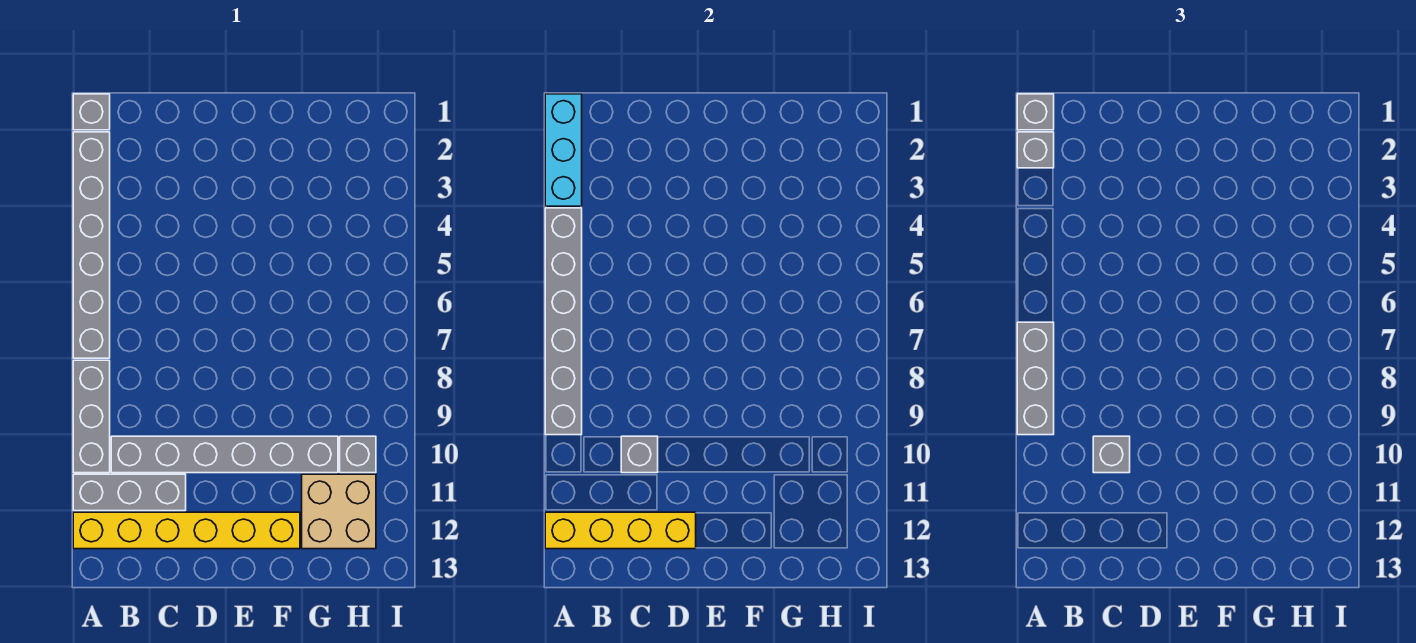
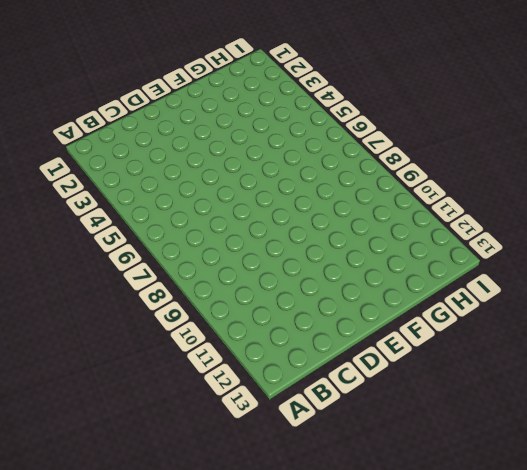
none -> grey 1x1 brick [73,94,110,130]
none -> grey 1x6 brick [73,132,110,358]
none -> grey 1x3 brick [73,360,110,473]

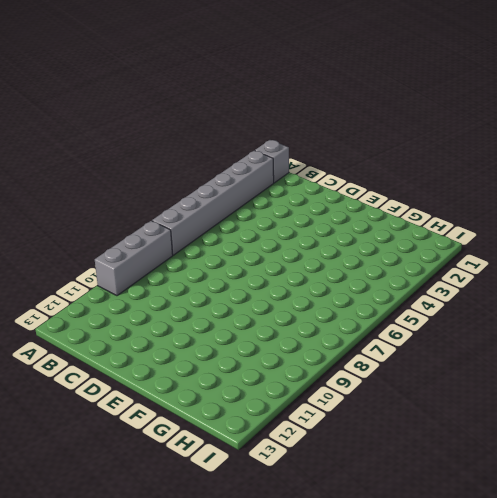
none -> grey 1x3 brick [73,474,186,511]
none -> yellow 1x6 brick [73,512,300,549]
none -> grey 1x6 brick [111,436,338,473]

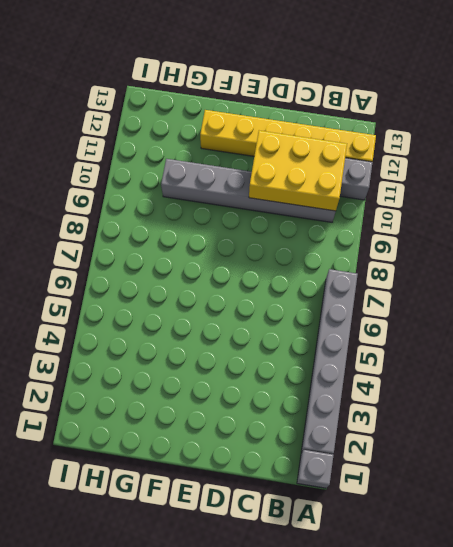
yellow 2x3 brick [249,131,347,211] -> grey 1x1 brick [621,436,658,473]
none -> grey 1x3 brick [73,360,110,473]
none -> tan 2x2 brick [302,474,376,549]
none -> grey 1x1 brick [340,436,376,473]

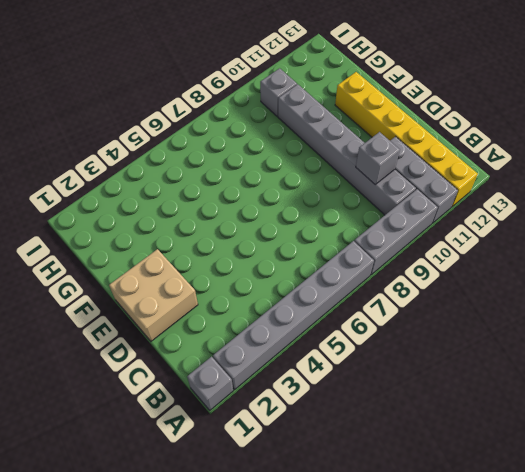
tan 2x2 brick [109,249,198,341] -> tan 2x2 brick moved to [302,474,376,549]
none -> cyan 1x3 brick [545,94,582,206]
none -> grey 1x6 brick [545,208,582,435]
none -> yellow 1x4 brick [545,512,696,549]

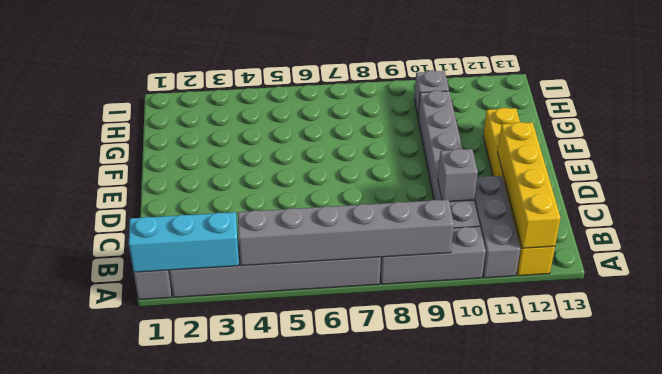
none -> tan 2x2 brick [302,474,376,549]
none -> grey 1x1 brick [1017,94,1054,130]
none -> grey 1x1 brick [1017,132,1054,168]

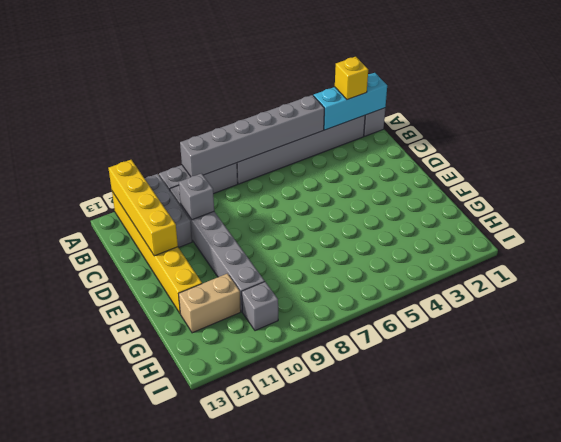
yellow 1x1 brick [335,57,368,100] -> grey 1x1 brick [1017,132,1054,168]
tan 1x2 brick [179,274,241,333] -> tan 2x2 brick [302,474,376,549]
none -> grey 1x1 brick [1017,94,1054,130]
none -> grey 1x3 brick [1017,322,1054,435]
none -> grey 1x1 brick [1093,436,1130,473]

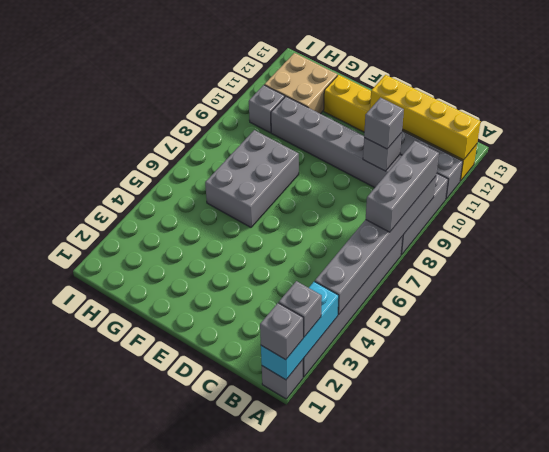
grey 2x3 brick [205,130,299,227] -> none

